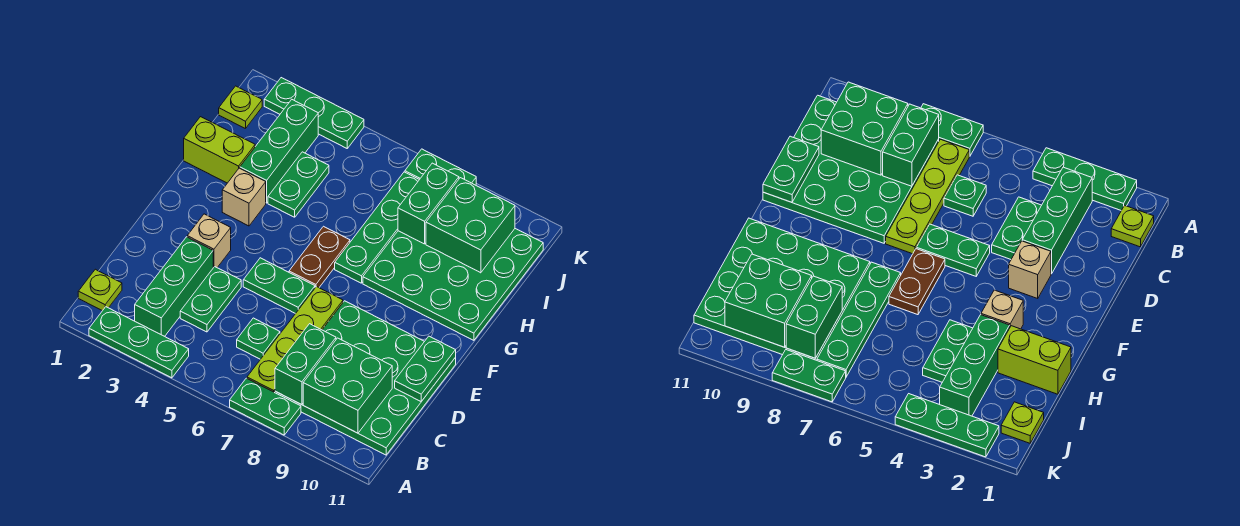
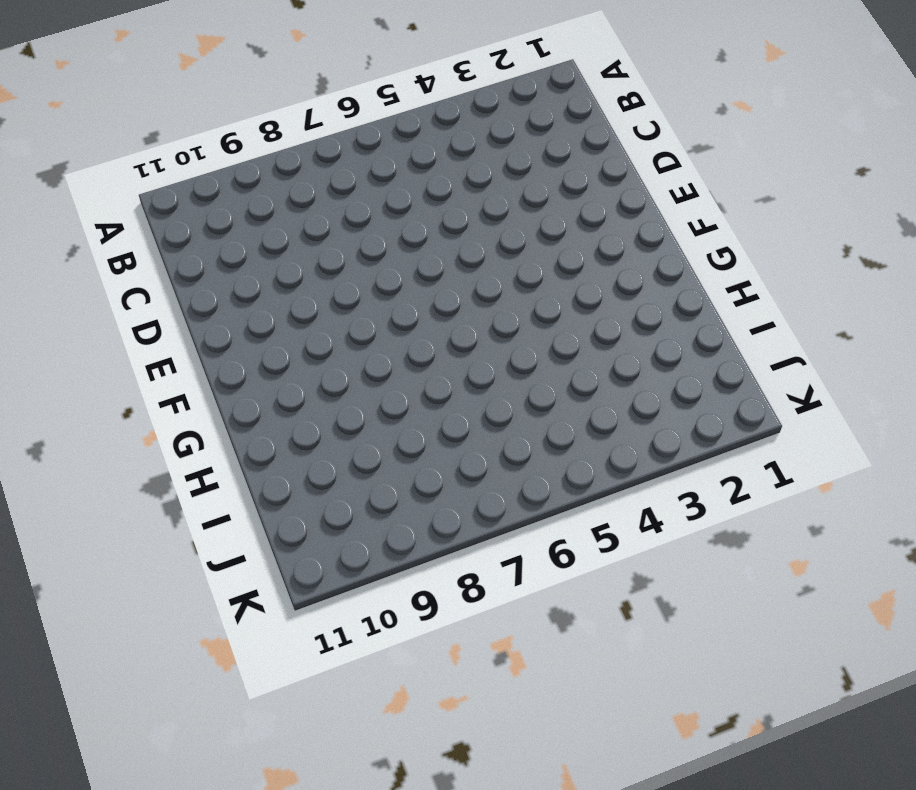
none -> green 1x3 plate [89,307,189,378]
none -> green 1x2 plate [230,378,301,435]
none -> lime 1x1 plate [78,269,122,311]

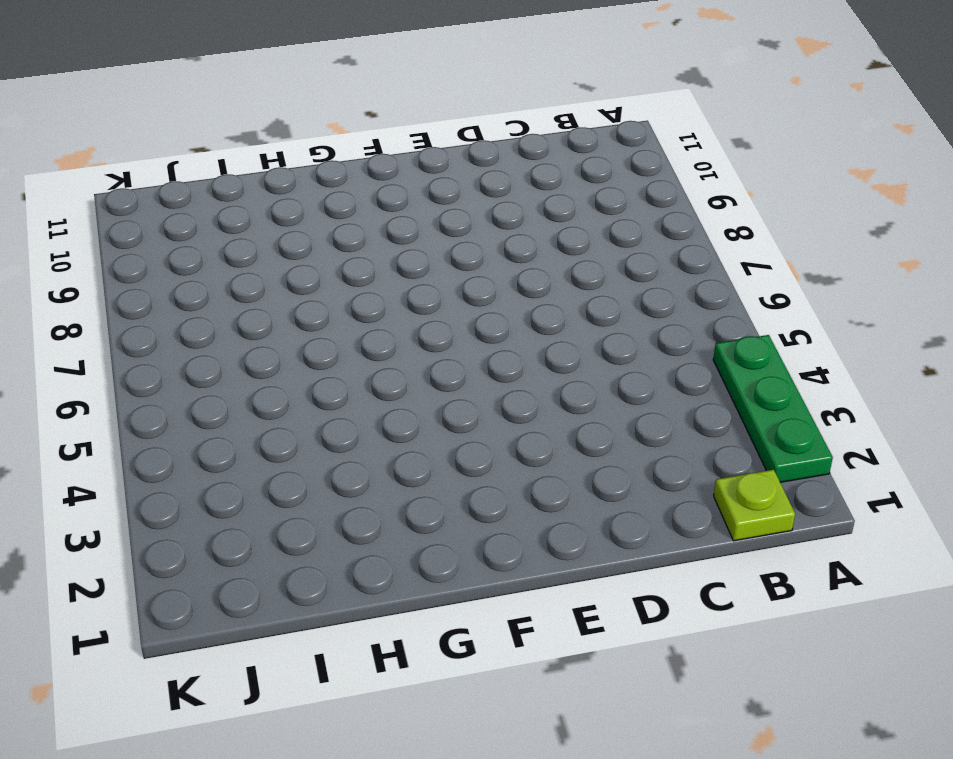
none -> green 1x2 plate [230,378,301,435]
none -> green 1x3 brick [135,237,213,336]
none -> lime 1x4 plate [247,287,343,393]

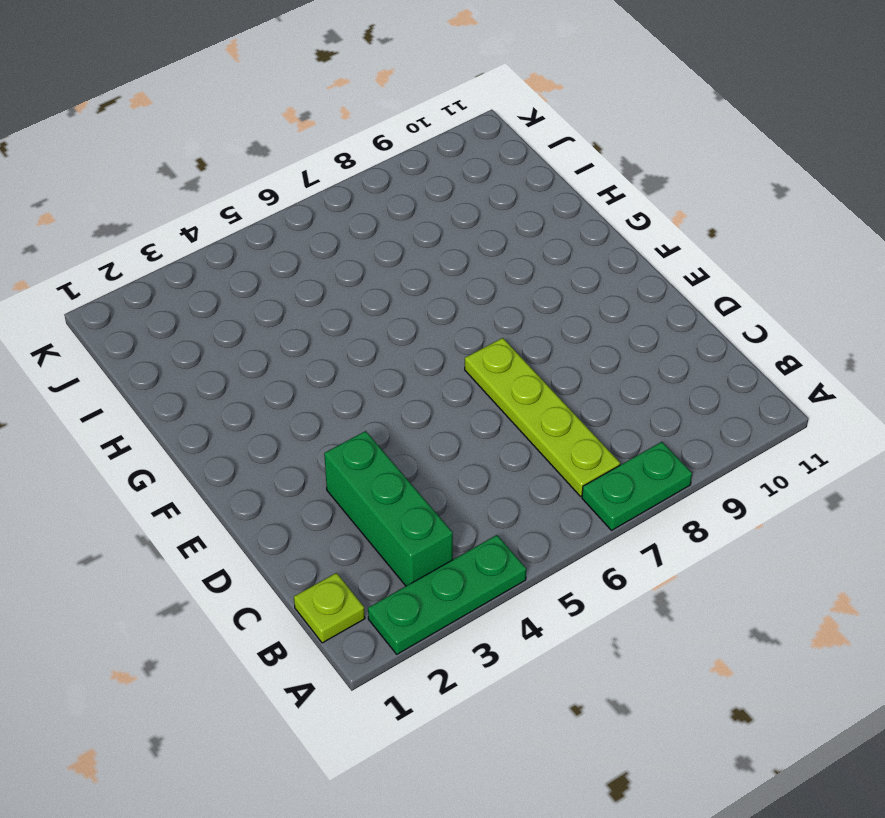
none -> green 4x4 plate [275,301,456,455]
none -> green 1x2 plate [180,267,241,332]
none -> green 1x1 plate [237,318,280,359]

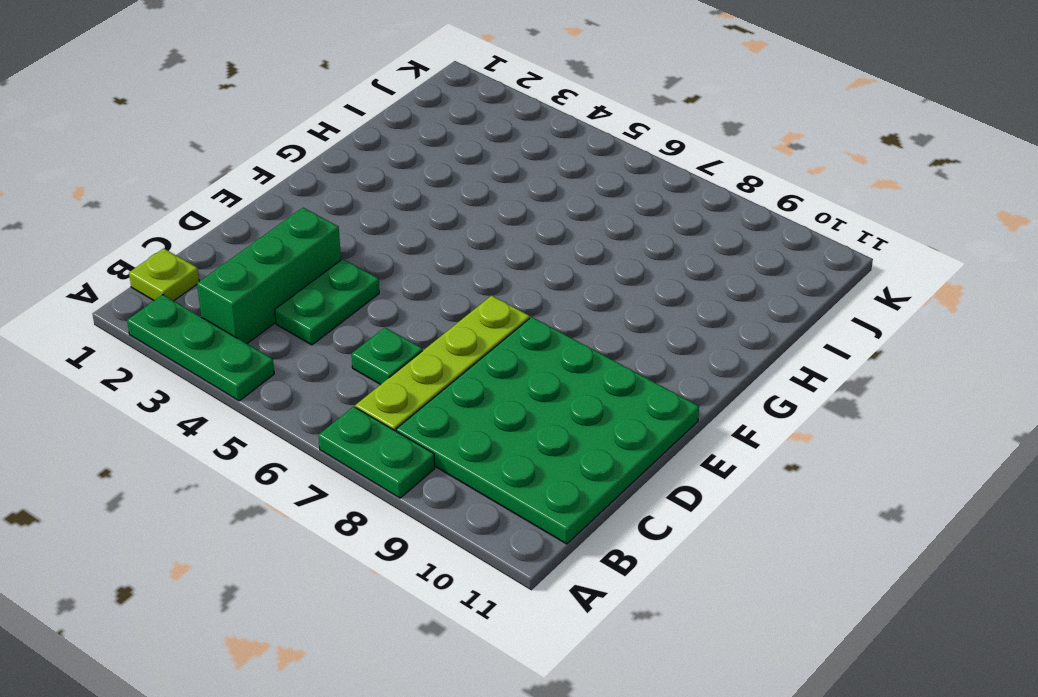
none -> tan 1x1 brick [187,214,231,268]
none -> green 1x2 plate [243,258,315,314]
none -> brown 1x2 plate [289,226,350,288]

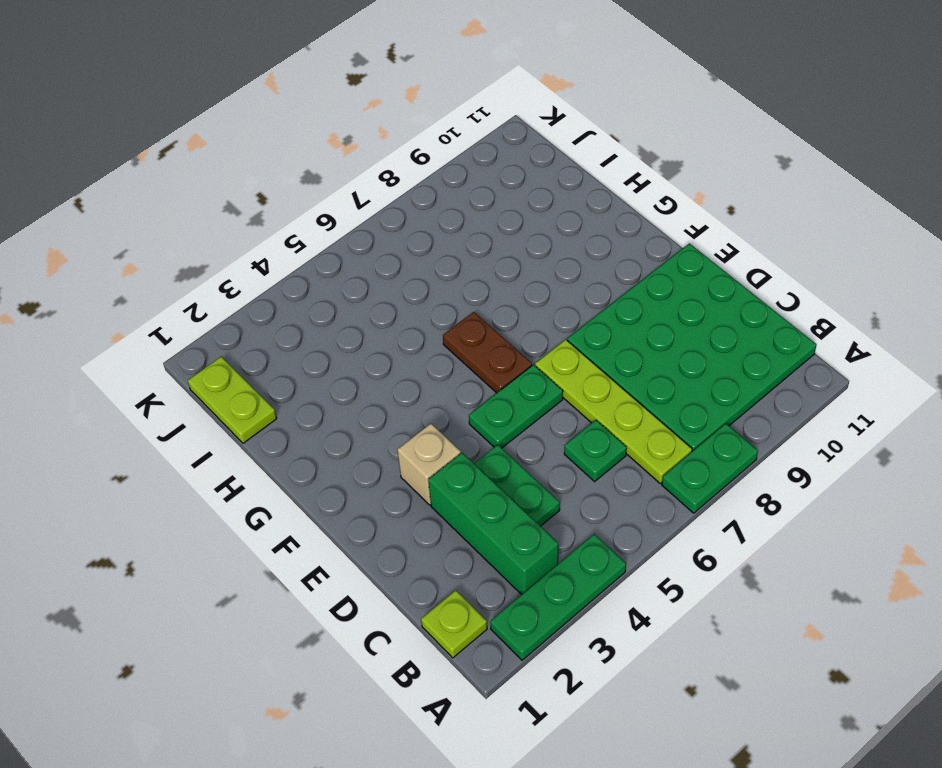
lime 1x2 plate [188,357,277,443] -> lime 1x1 plate [219,86,262,129]
none -> tan 1x1 brick [222,168,266,226]
none -> green 1x4 plate [335,172,419,283]
none -> green 4x4 plate [363,229,543,340]

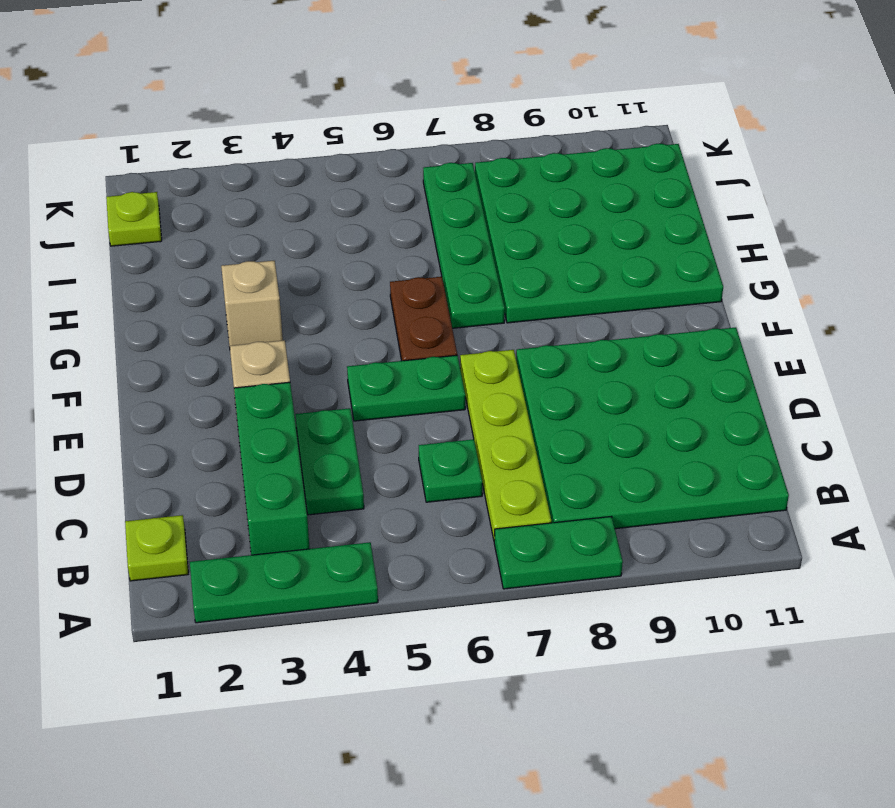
none -> lime 1x2 brick [184,117,255,183]
none -> green 1x3 brick [240,100,318,203]
none -> green 1x2 plate [268,152,329,217]

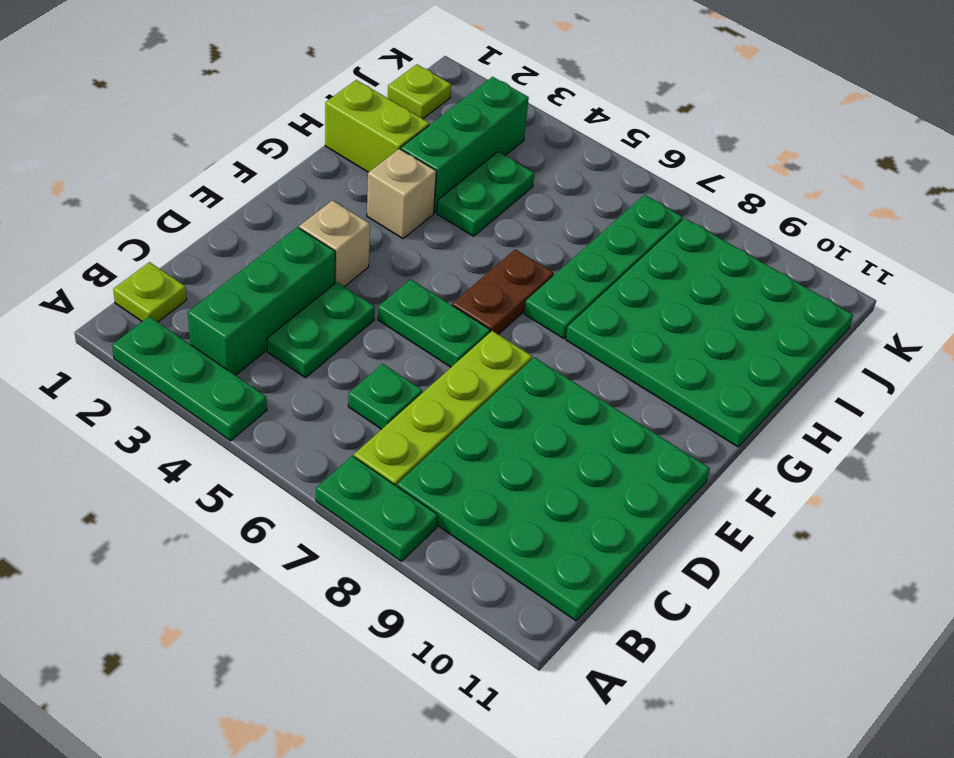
none -> green 1x3 plate [264,78,364,148]
none -> green 1x2 plate [405,149,476,185]
none -> green 1x2 brick [275,324,336,405]

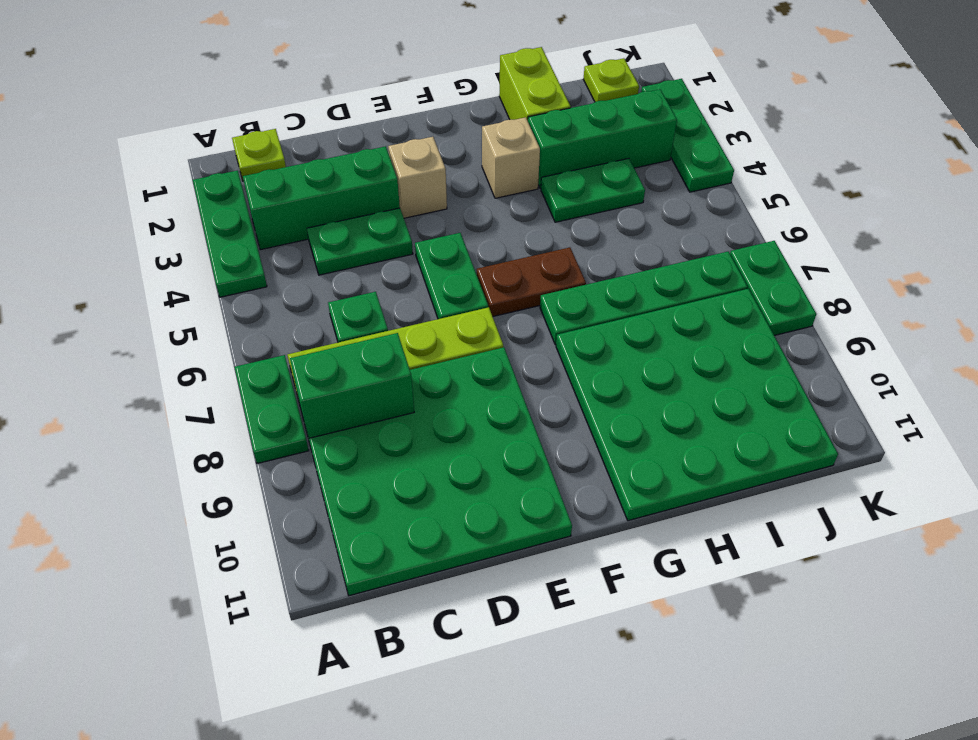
none -> green 2x2 brick [303,338,392,433]
none -> green 1x2 plate [395,336,456,401]
none -> green 1x2 brick [398,163,459,244]

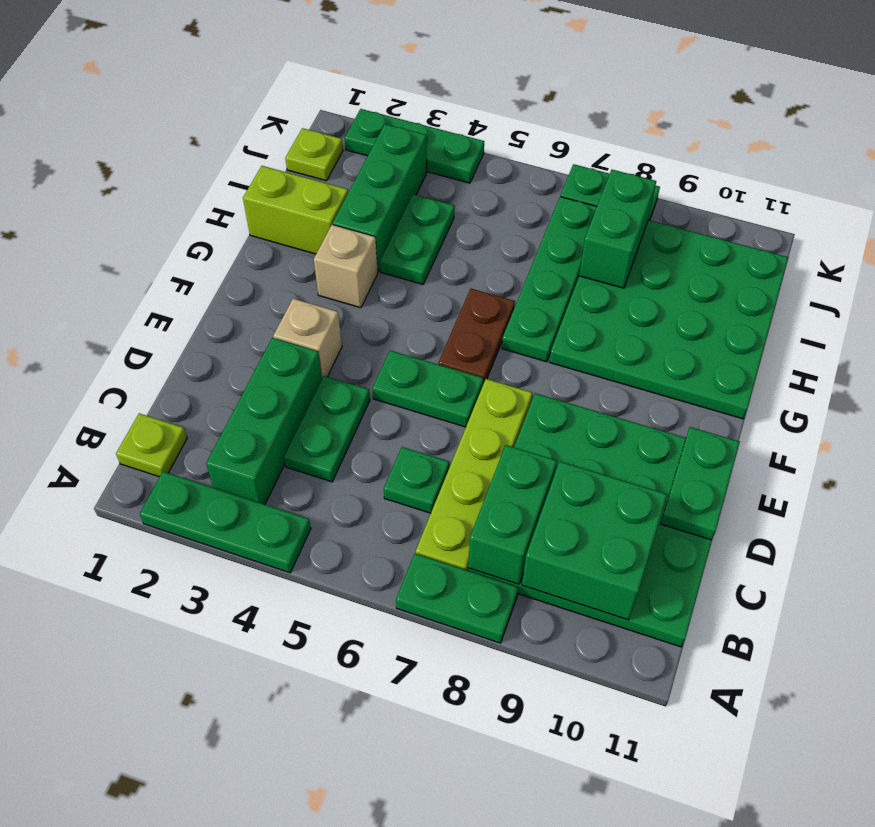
none -> green 2x2 brick [426,178,515,273]

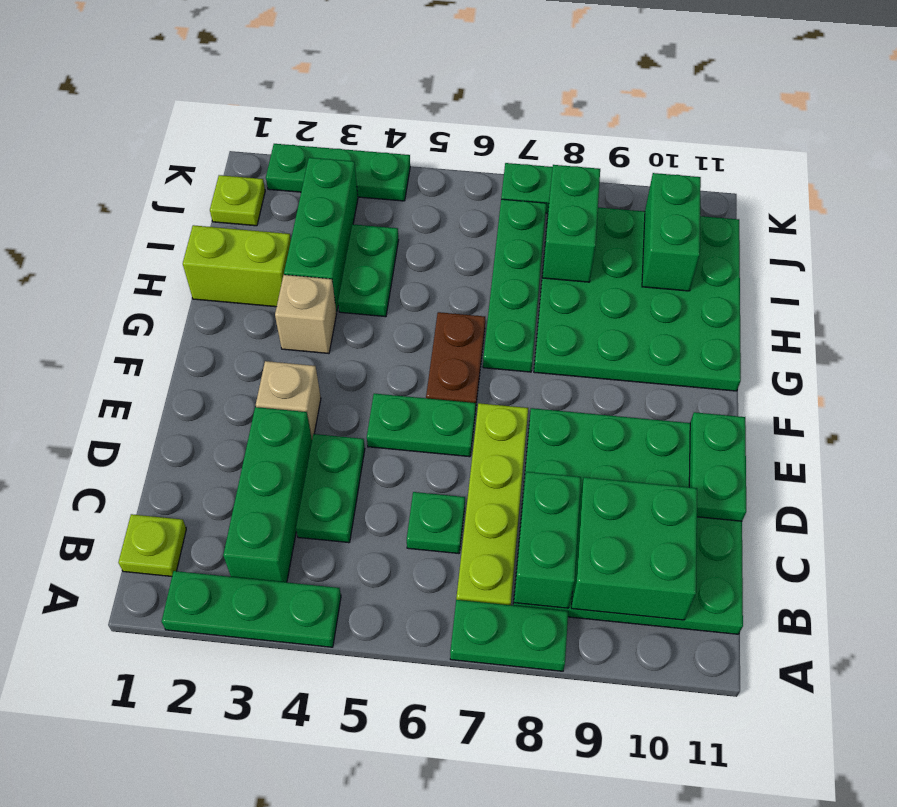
green 1x2 brick [642,173,701,291] -> green 2x2 brick [426,178,515,273]

